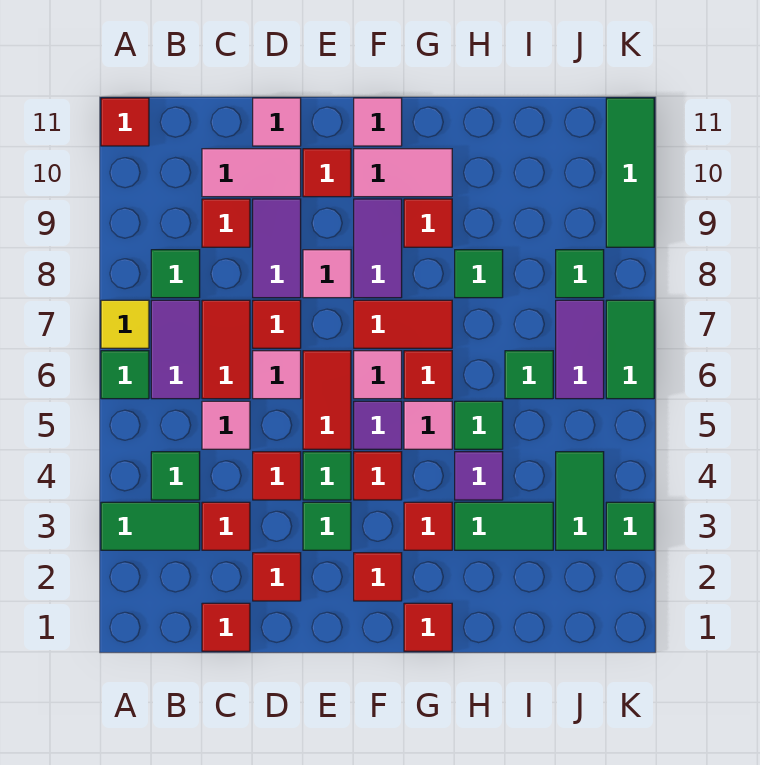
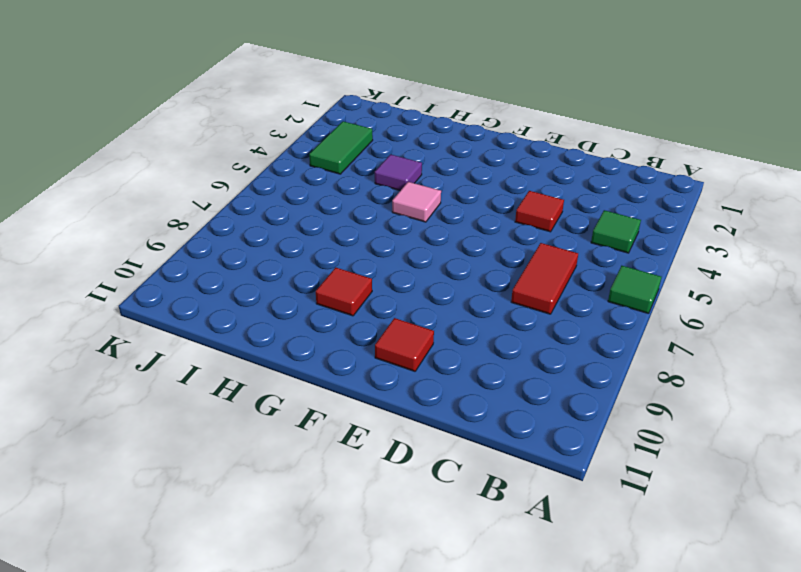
none -> green 1x2 tile [101,502,200,550]
none -> yellow 1x1 tile [101,300,149,348]
none -> red 1x1 tile [101,98,149,146]
none -> purple 1x2 tile [151,300,200,399]

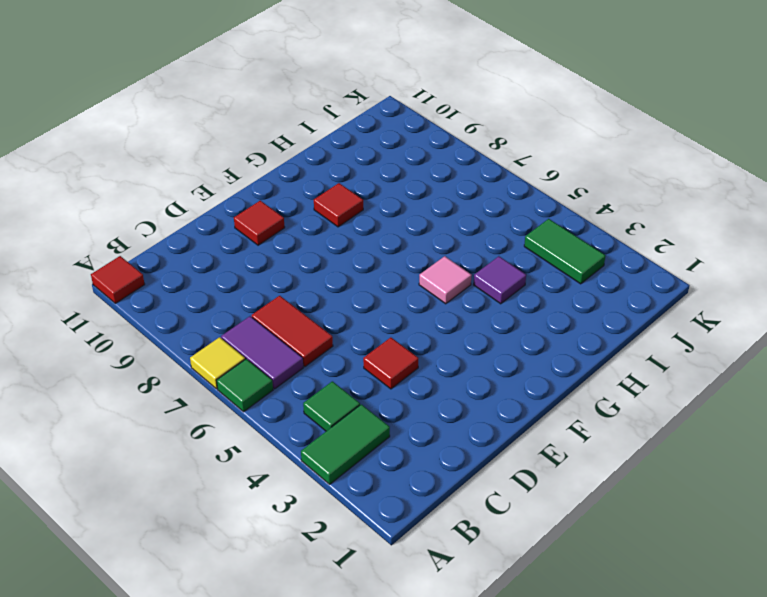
none -> green 1x1 tile [151,250,200,298]
none -> red 1x1 tile [202,603,250,651]
none -> red 1x1 tile [202,502,250,550]
none -> pink 1x1 tile [202,401,250,449]

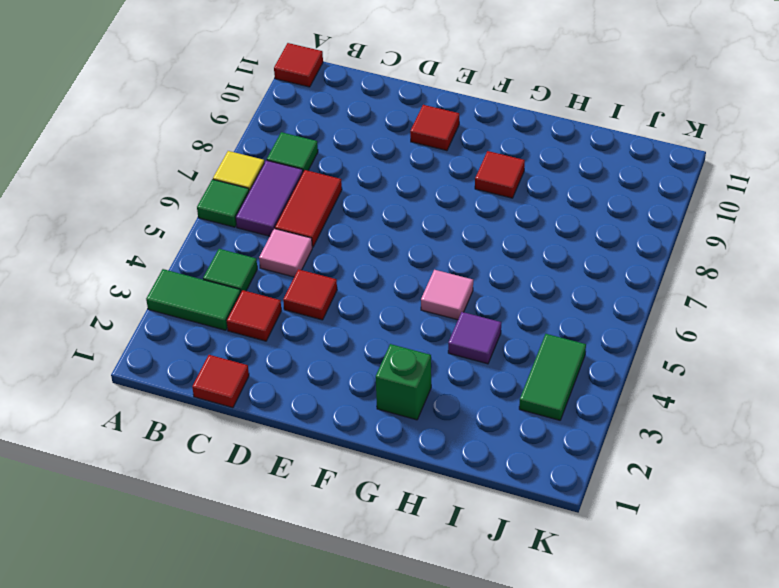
green 1x1 brick [376,344,431,420] -> none
none -> red 1x1 tile [202,199,250,247]
none -> pink 1x2 tile [202,149,301,197]
none -> red 1x1 tile [253,553,301,601]
none -> pink 1x1 tile [253,351,301,399]

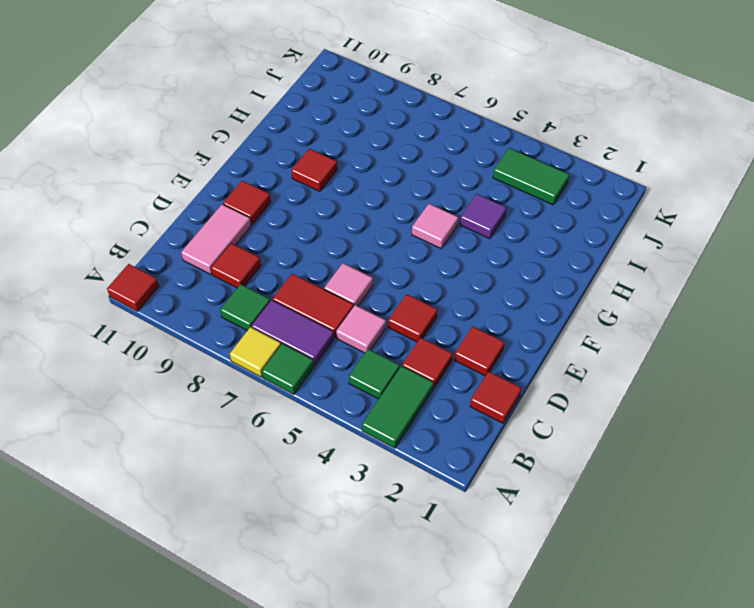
none -> red 1x1 tile [253,300,301,348]
none -> purple 1x2 tile [253,199,301,298]
none -> pink 1x1 tile [253,98,301,146]
none -> green 1x1 tile [303,502,351,550]

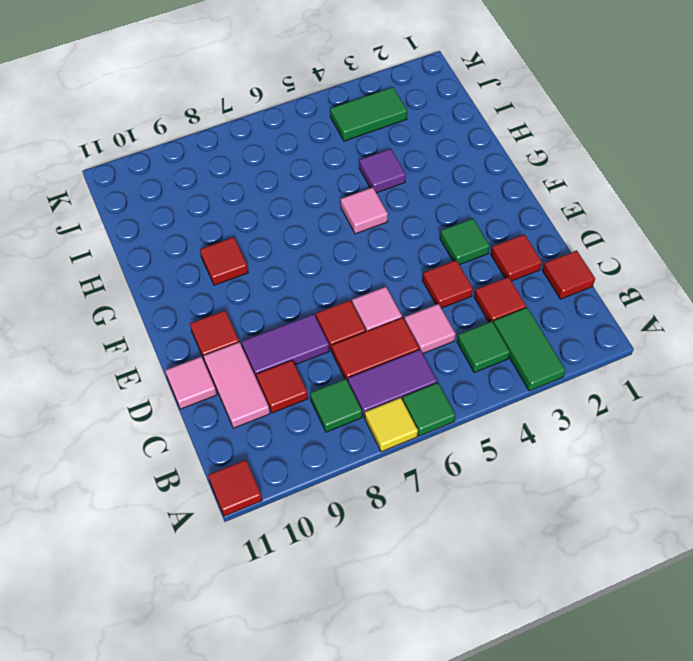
none -> green 1x1 tile [303,452,351,500]
none -> red 1x2 tile [303,351,351,449]
none -> pink 1x1 tile [303,250,351,298]
none -> red 1x1 tile [354,553,402,601]

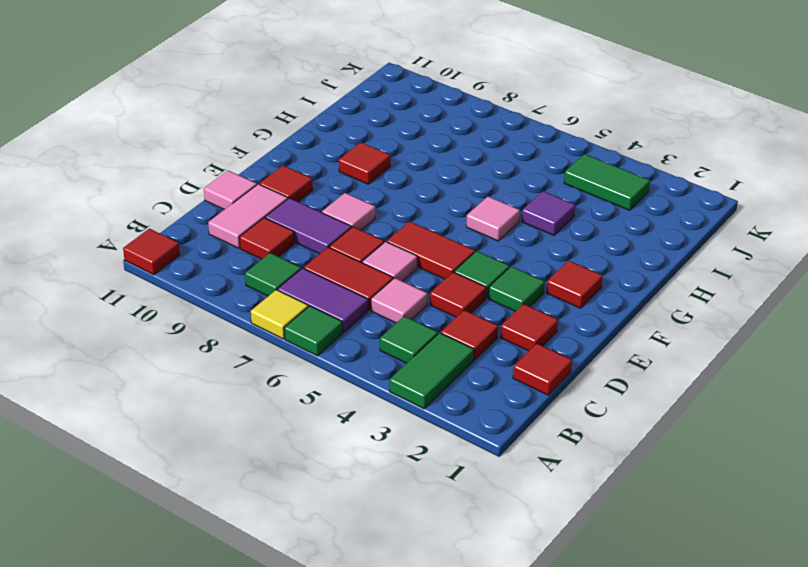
none -> red 1x1 tile [354,452,402,500]
none -> purple 1x1 tile [354,401,402,449]
none -> pink 1x1 tile [354,351,402,399]
none -> red 1x2 tile [354,300,452,348]

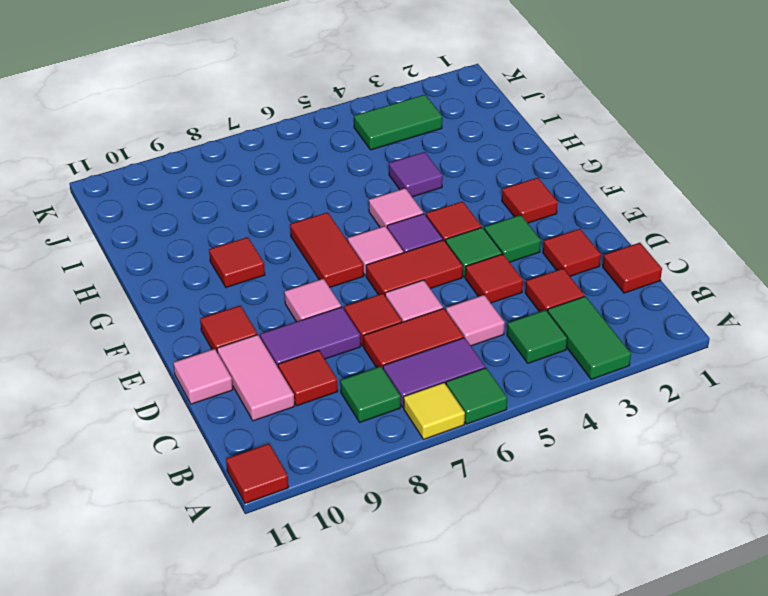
none -> purple 1x2 tile [354,199,402,298]
none -> pink 1x2 tile [354,149,452,197]
none -> pink 1x1 tile [354,98,402,146]
none -> red 1x1 tile [404,603,452,651]

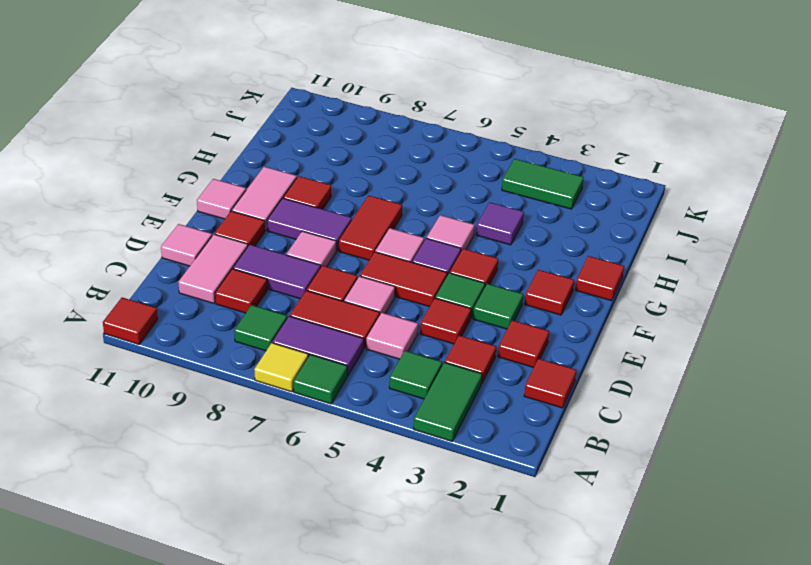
none -> red 1x1 tile [404,502,452,550]
none -> red 1x1 tile [404,351,452,399]
none -> green 1x2 tile [455,502,553,550]
none -> green 1x1 tile [455,401,503,449]

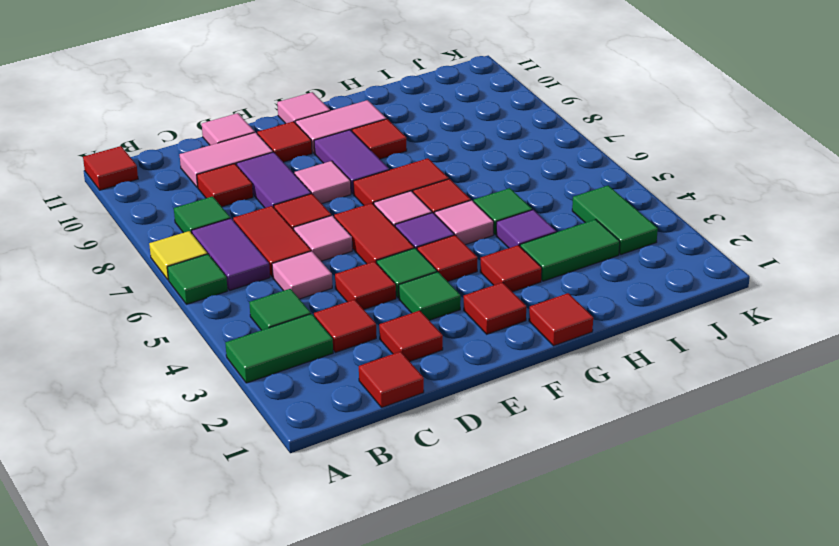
none -> green 1x1 tile [455,250,503,298]
none -> green 1x1 tile [505,351,553,399]
none -> purple 1x2 tile [556,300,604,399]
none -> green 1x1 tile [556,250,604,298]

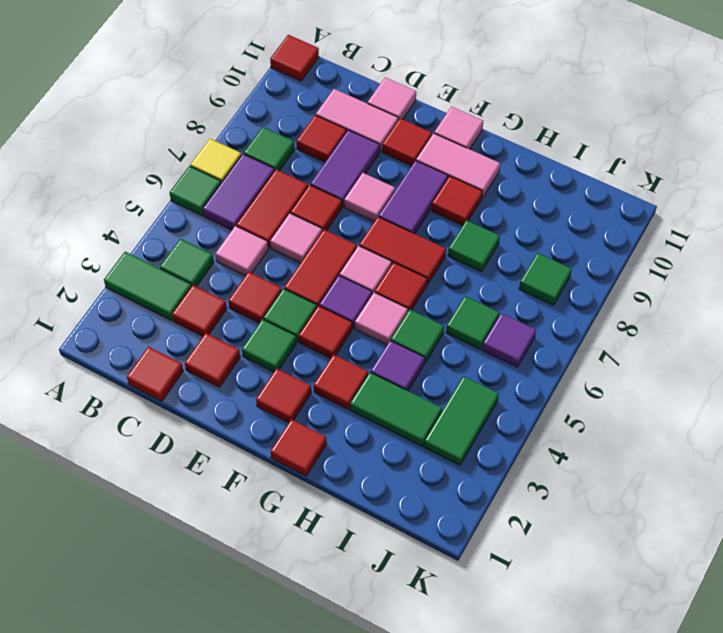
purple 1x1 tile [483,313,536,367] -> purple 1x2 tile [556,300,604,399]
none -> green 1x1 tile [606,502,654,550]
none -> green 1x2 tile [606,300,654,399]
none -> green 1x3 tile [606,98,654,247]

